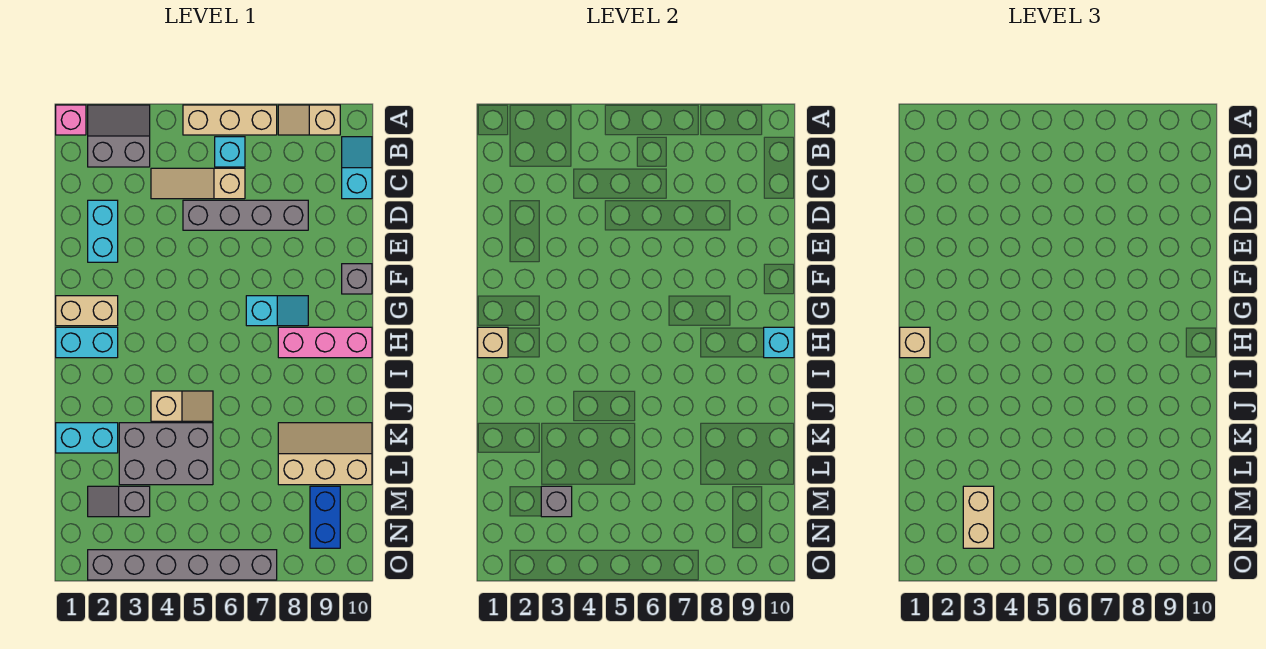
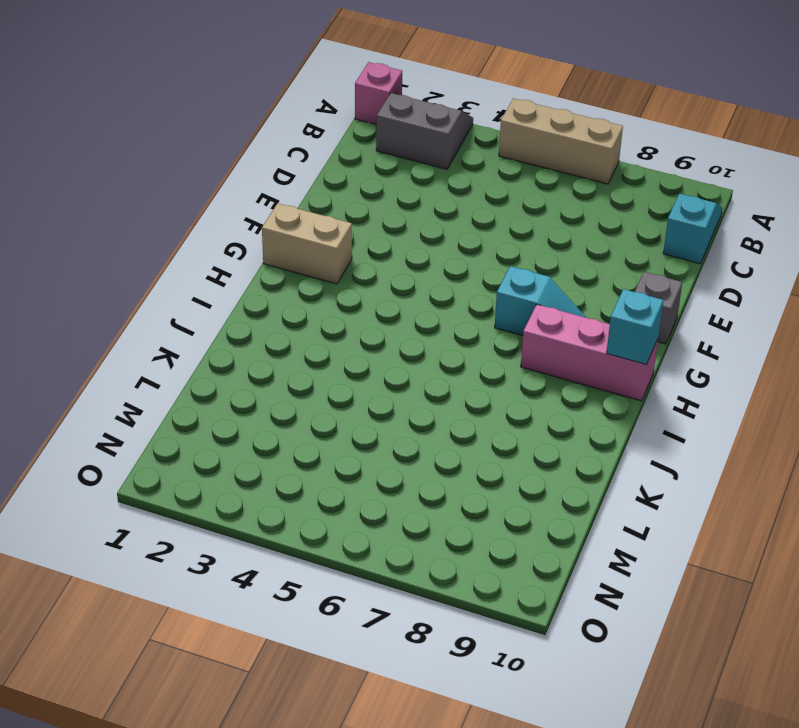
none -> tan 1x2 slope [278,105,340,135]
none -> cyan 1x1 brick [215,137,245,167]
none -> tan 1x3 slope [151,168,245,199]

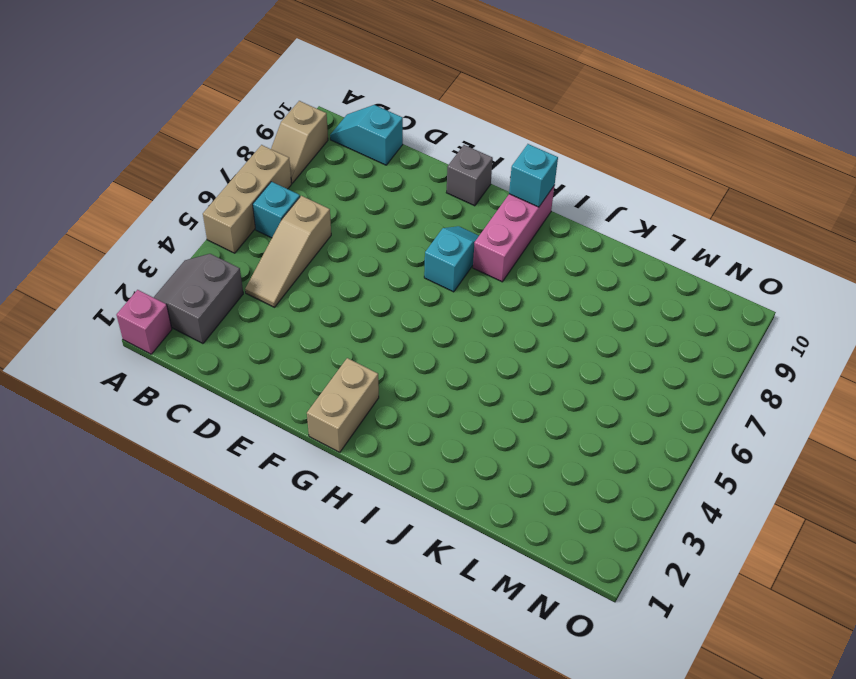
none -> cyan 1x2 brick [88,200,118,262]
none -> grey 1x4 brick [183,200,308,230]
none -> cyan 1x2 brick [56,327,118,358]

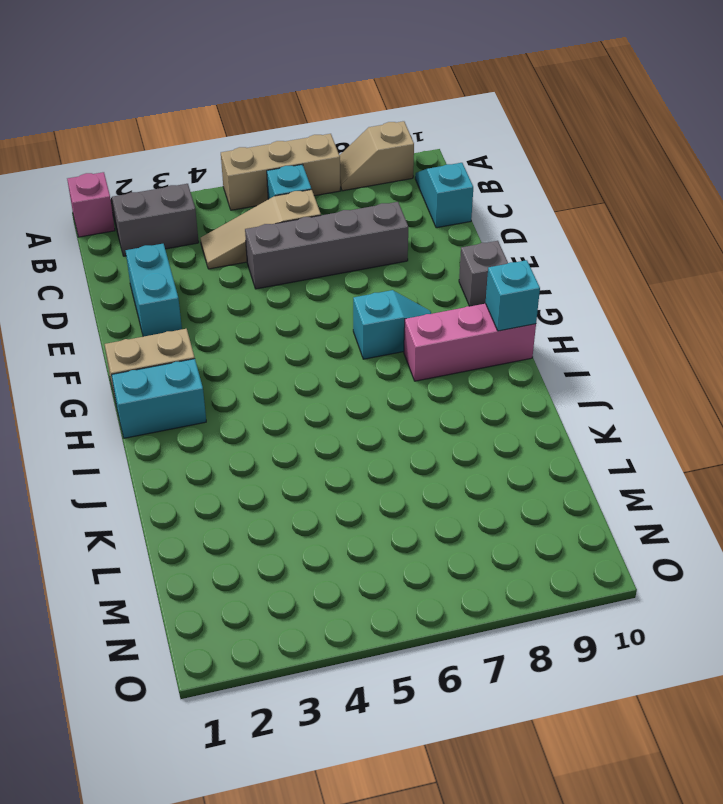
none -> tan 1x2 slope [151,391,213,421]
none -> cyan 1x2 brick [56,423,118,453]
none -> grey 2x3 brick [119,423,213,485]

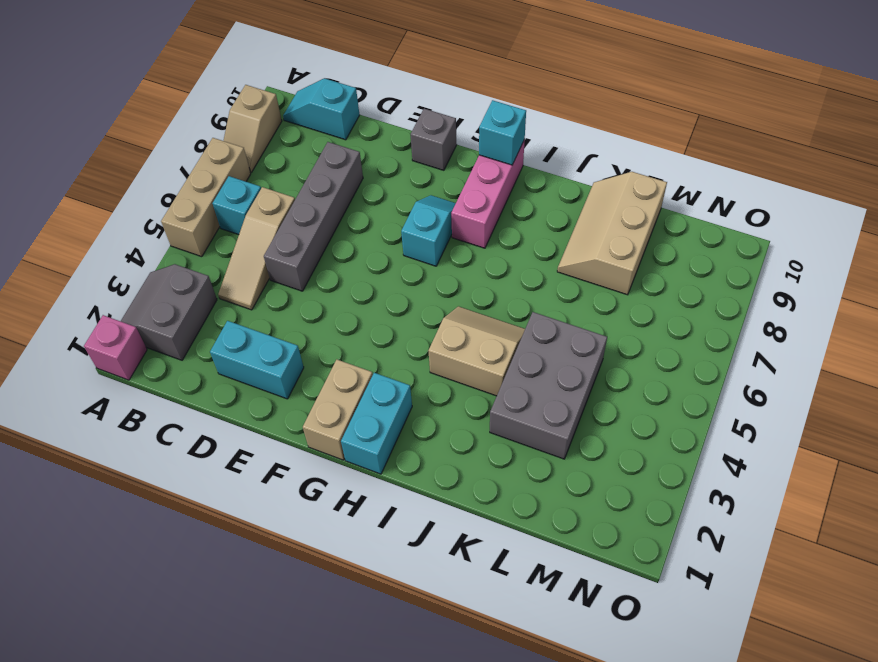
tan 2x2 slope [428,306,525,396] -> tan 1x2 slope [151,391,213,421]
none -> cyan 1x2 brick [56,423,118,453]
none -> grey 1x2 slope [88,486,150,517]
none -> blue 1x2 brick [310,486,340,548]

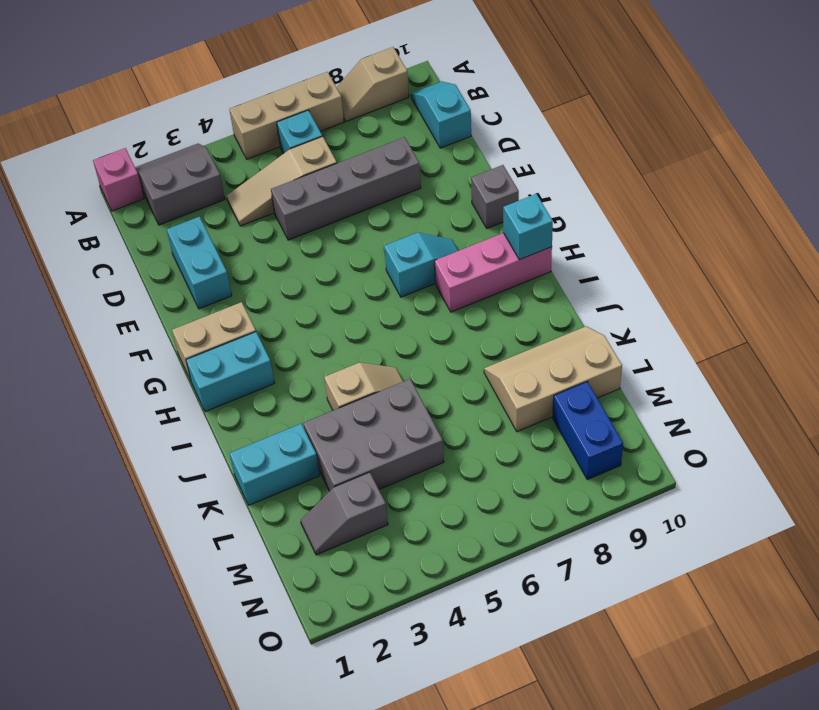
none -> grey 1x6 brick [88,550,277,580]
none -> tan 1x1 brick [478,327,508,358]
none -> grey 1x1 brick [541,486,572,517]

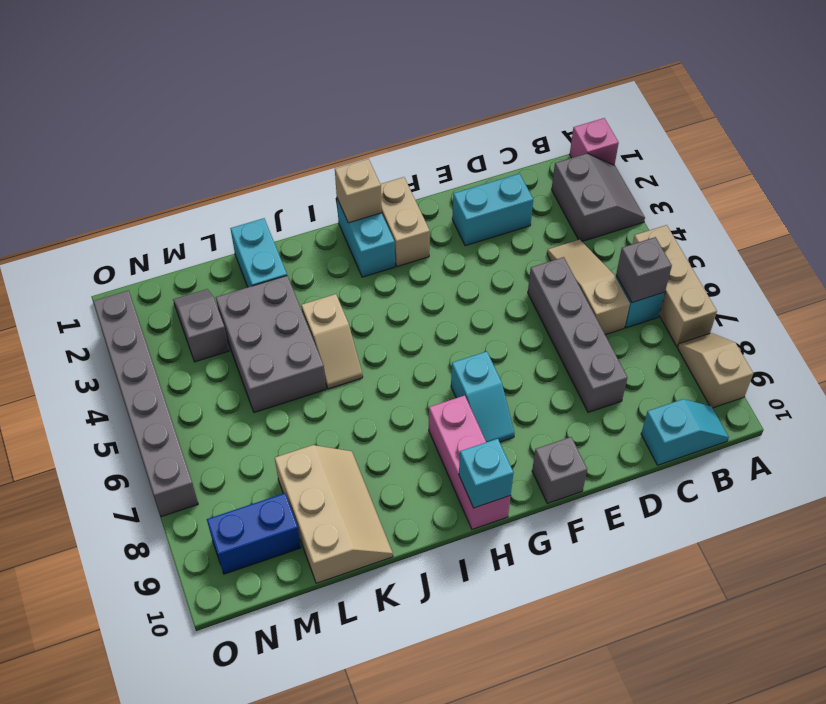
grey 1x1 brick [616,237,672,303] -> grey 1x1 brick moved to [541,486,572,517]
none -> tan 1x1 brick [900,327,930,358]
none -> tan 1x2 brick [963,486,994,548]

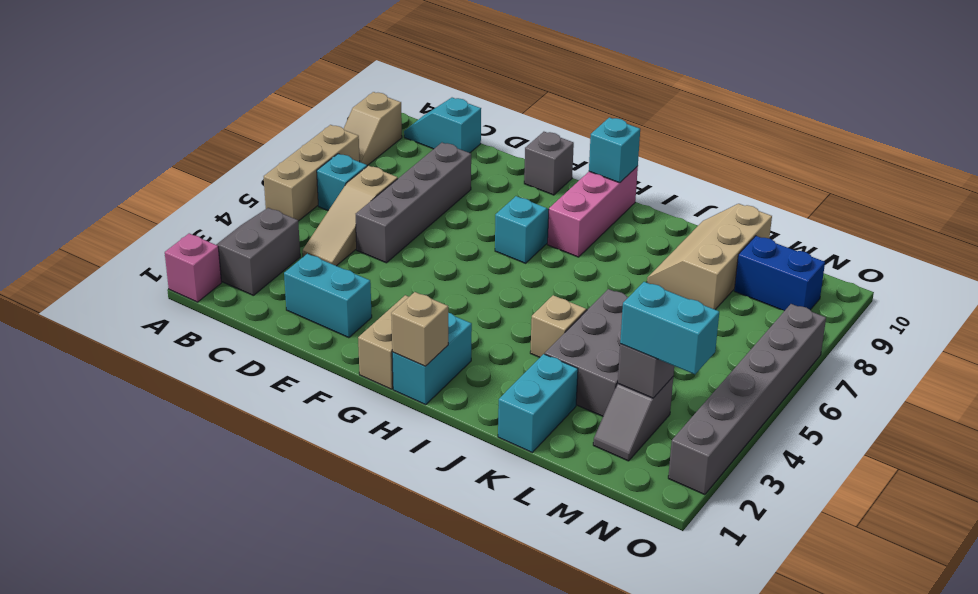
cyan 1x2 brick [620,282,719,374] -> tan 1x2 brick [963,486,994,548]
none -> tan 1x1 brick [900,327,930,358]

